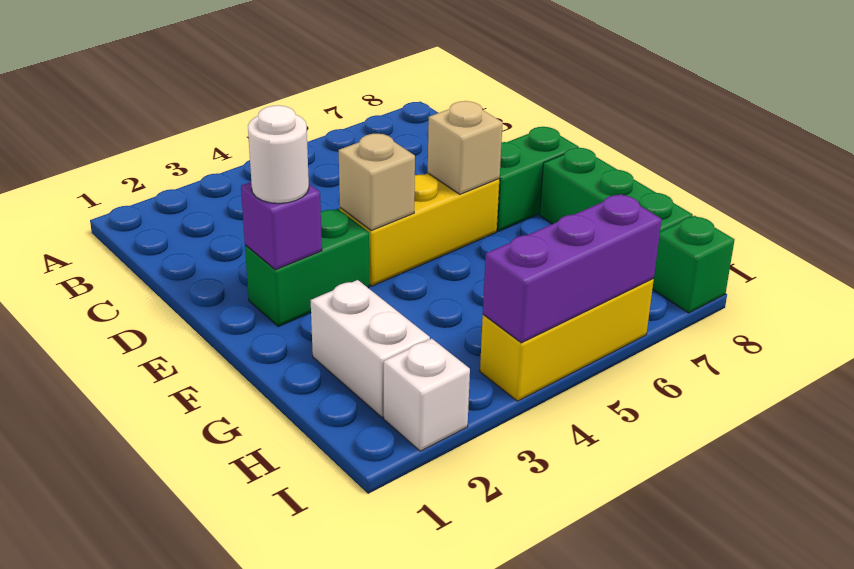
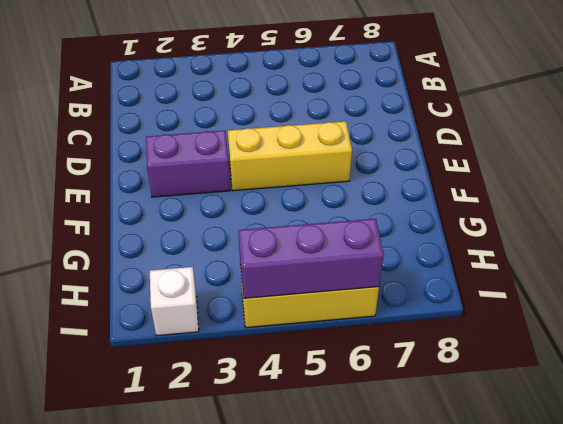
purple 1x2 brick [146,131,230,197] -> green 1x2 brick [245,209,369,327]
none -> green 1x2 brick [497,127,579,231]
none -> green 1x3 brick [540,148,693,232]
none -> white 1x2 brick [311,280,430,417]

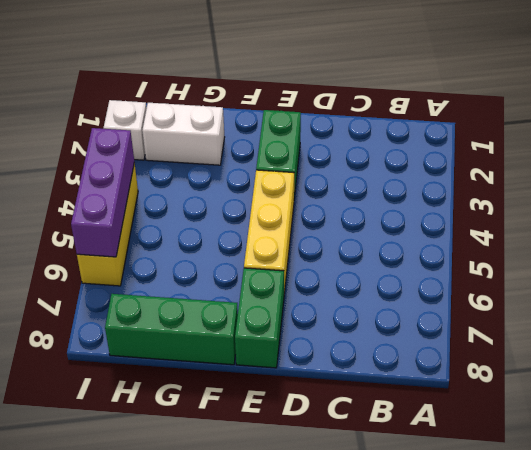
none -> green 1x1 brick [653,216,734,313]
none -> purple 1x1 brick [241,182,322,270]
none -> tan 1x1 brick [339,134,415,230]

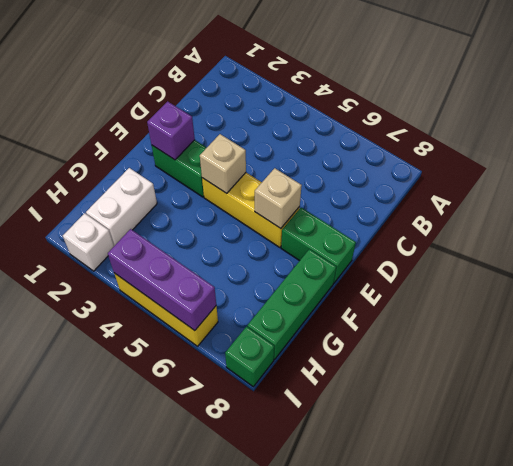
none -> white 1x1 round brick [248,105,309,203]

